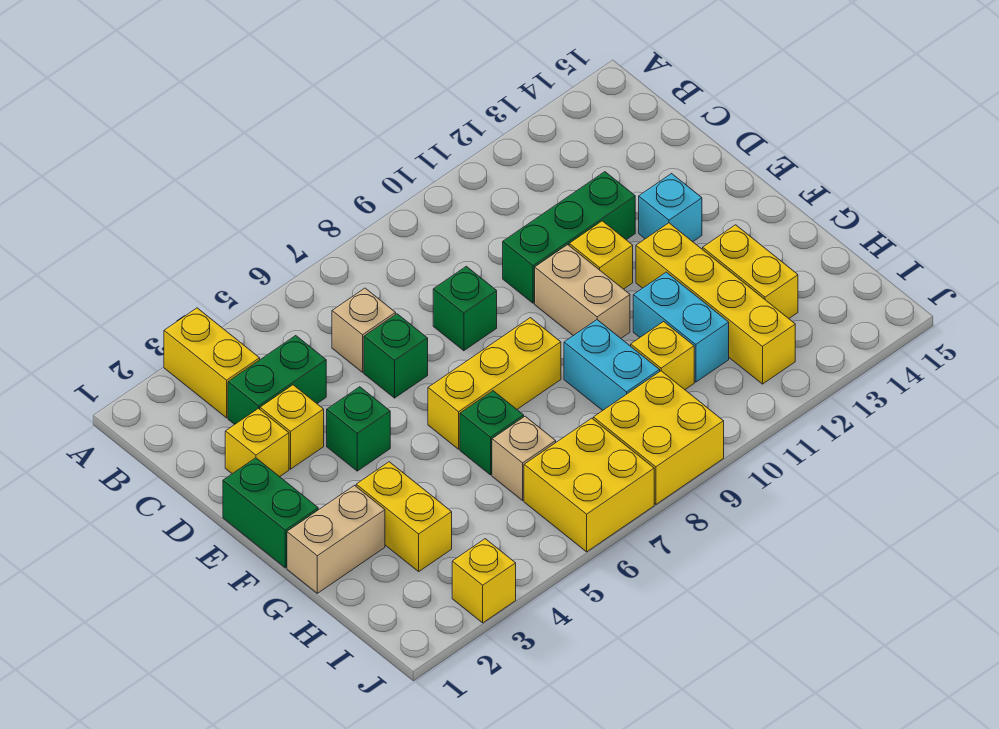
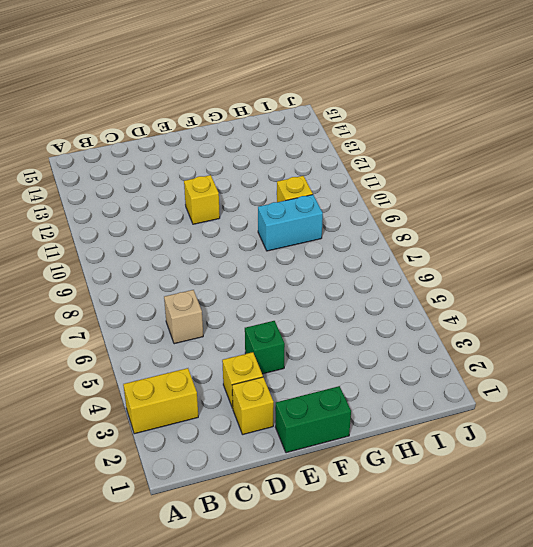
none -> green 1x2 brick [228,336,326,424]
none -> green 1x1 brick [364,314,428,398]
none -> green 1x1 brick [433,266,497,351]

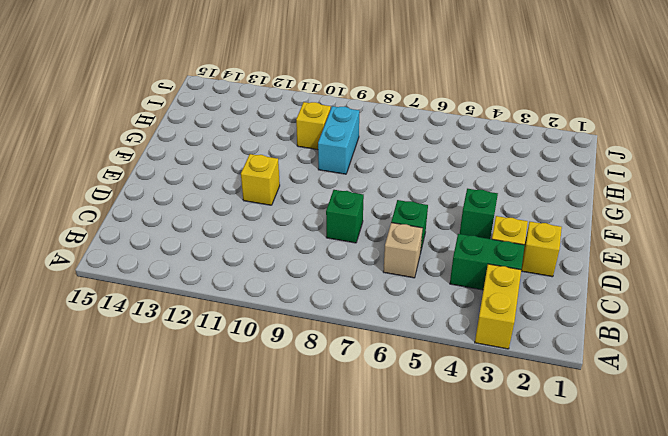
none -> green 1x3 brick [503,172,635,303]
none -> green 1x2 brick [223,458,318,568]
none -> tan 1x2 brick [535,245,630,338]

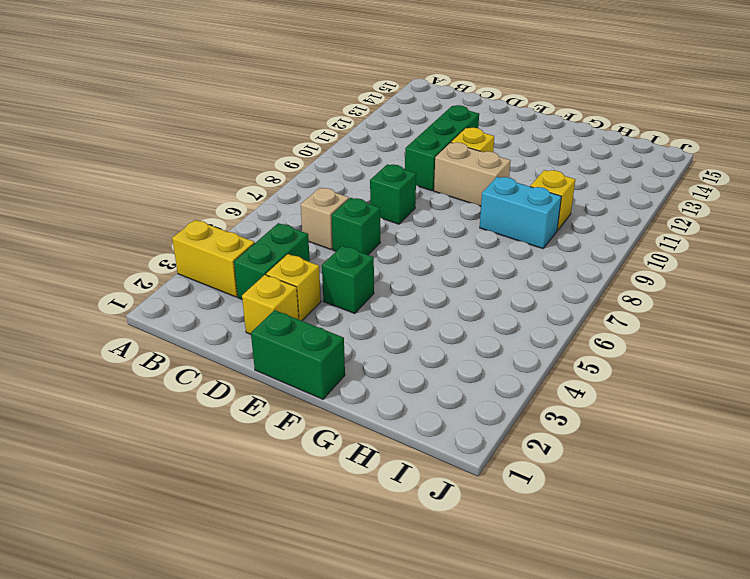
none -> cyan 1x1 brick [639,174,702,242]
none -> yellow 1x3 brick [428,318,561,449]
none -> yellow 1x4 brick [636,223,795,384]

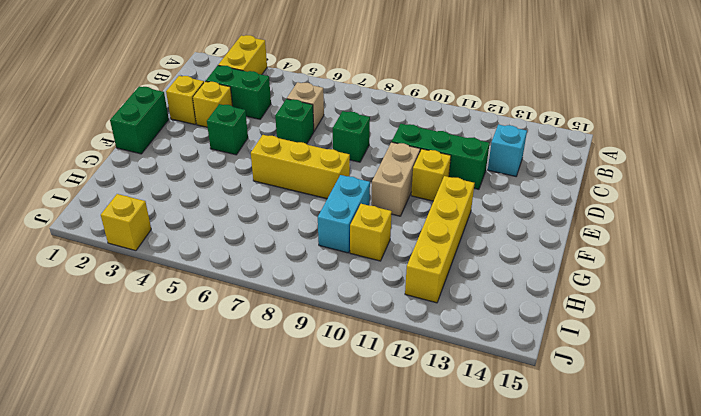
cyan 1x1 brick [488,125,527,176] -> cyan 1x1 brick moved to [639,174,702,242]
none -> tan 1x2 brick [287,486,385,593]
none -> yellow 1x2 brick [356,462,452,571]
none -> green 1x1 brick [460,391,524,475]

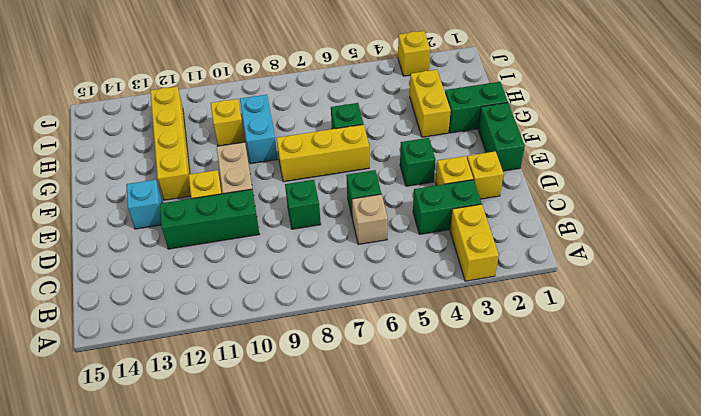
green 1x2 brick [445,82,508,133] -> tan 1x2 brick [287,486,385,593]
none -> cyan 1x2 brick [633,272,729,382]
none -> yellow 1x2 brick [703,225,798,318]
none -> tan 1x1 brick [492,416,556,500]

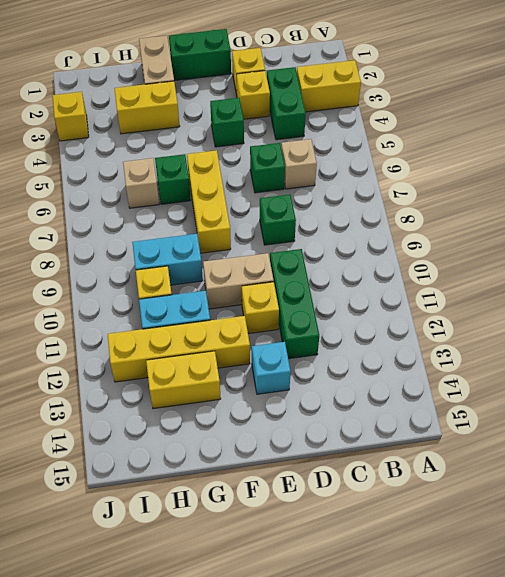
none -> yellow 2x2 brick [524,418,654,552]
none -> yellow 2x2 brick [593,371,724,504]

